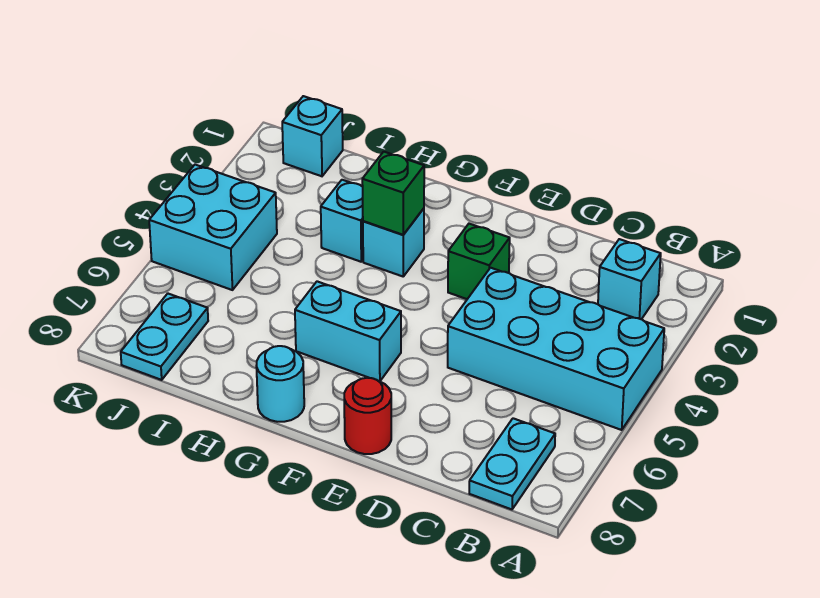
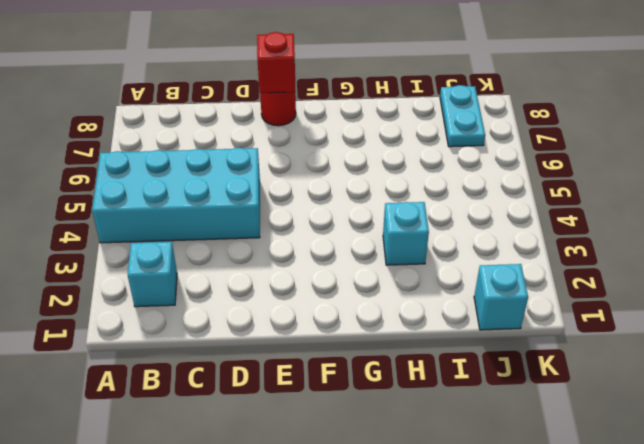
red 1x1 brick [257,32,296,93] -> none
none -> cyan 1x2 plate [469,418,555,509]
none -> green 1x1 brick [448,224,510,299]
none -> cyan 1x2 brick [295,281,401,381]

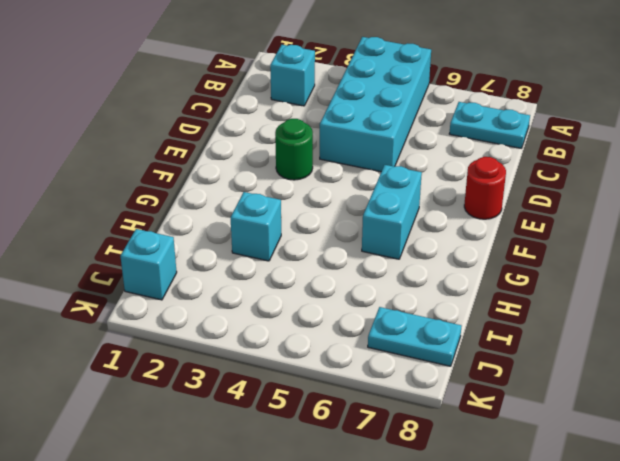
green 1x1 round brick [275,119,313,180] -> green 1x1 brick [448,224,510,299]
none -> cyan 1x1 brick [363,208,424,276]
none -> cyan 1x1 round brick [256,346,304,422]
none -> cyan 2x2 brick [149,165,277,290]

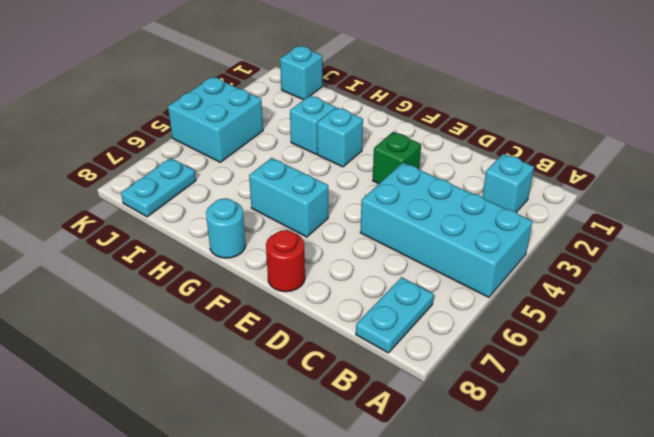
none -> green 1x1 brick [362,152,424,235]

